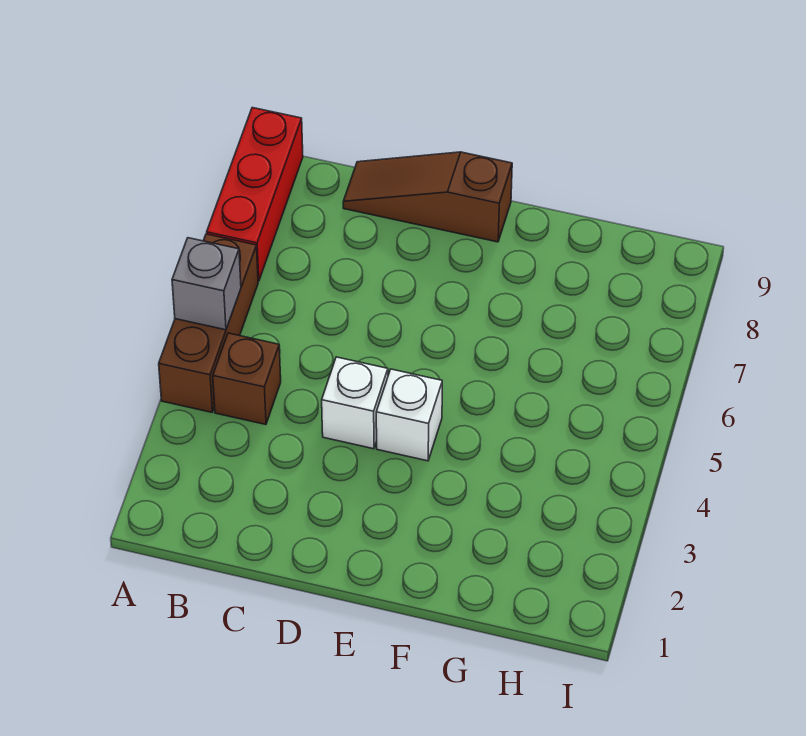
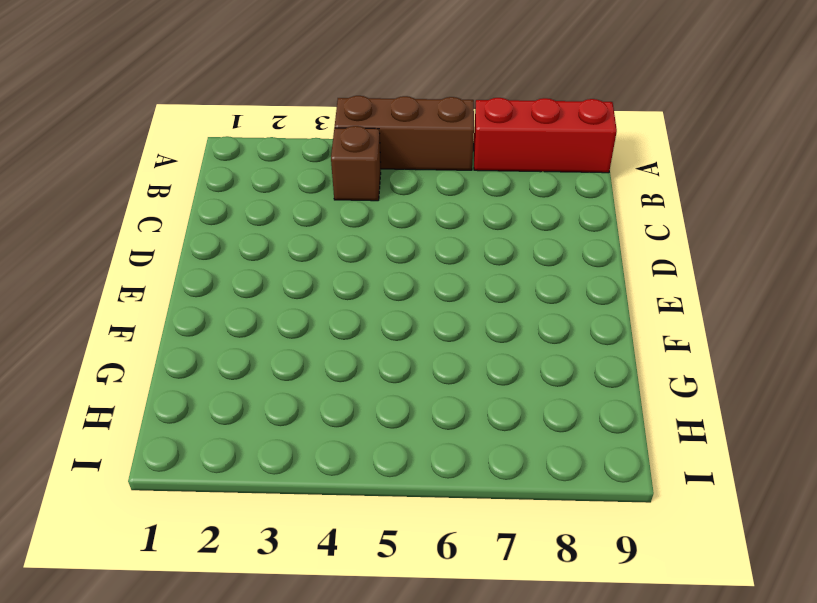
none -> brown 1x3 slope [343,152,512,242]
none -> white 1x1 brick [322,357,388,449]

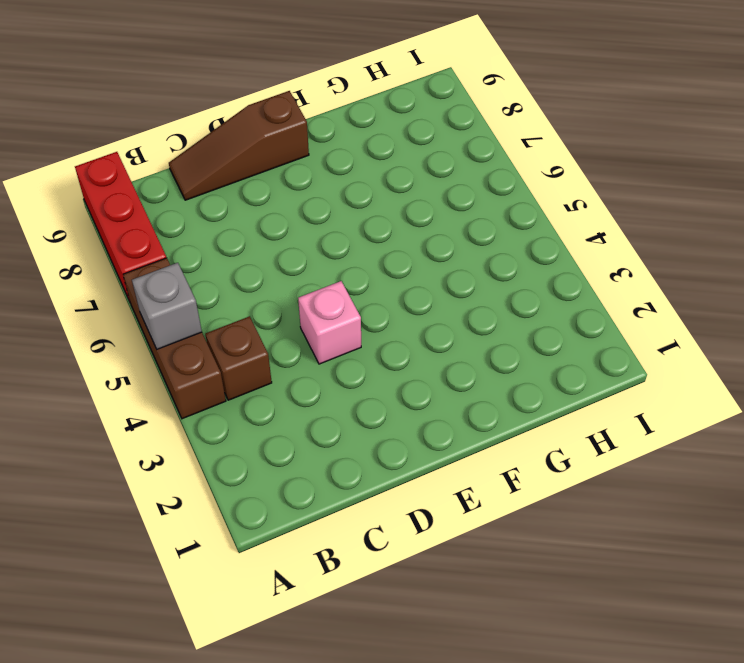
pink 1x1 brick [298,281,361,364] -> white 1x1 brick [322,357,388,449]
none -> white 1x1 brick [376,369,442,461]

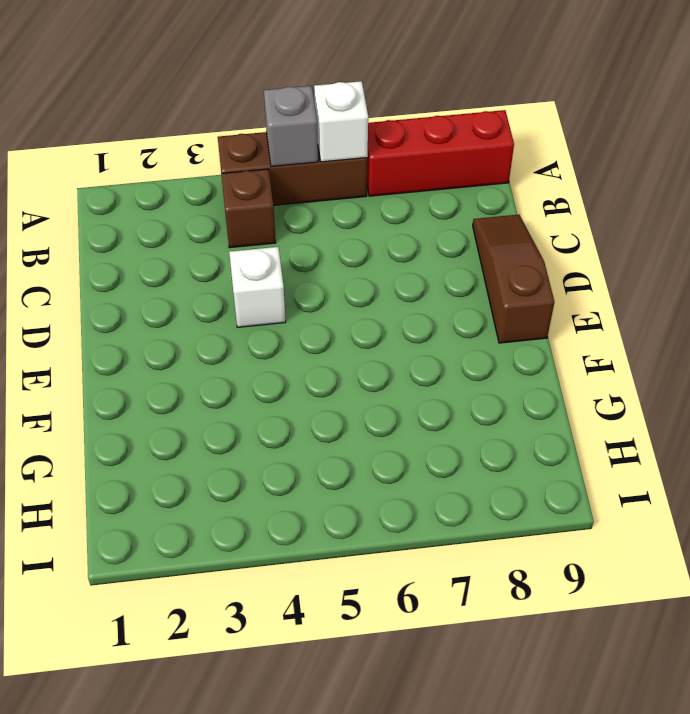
white 1x1 brick [314,81,368,162] -> white 1x1 brick moved to [376,369,442,461]

